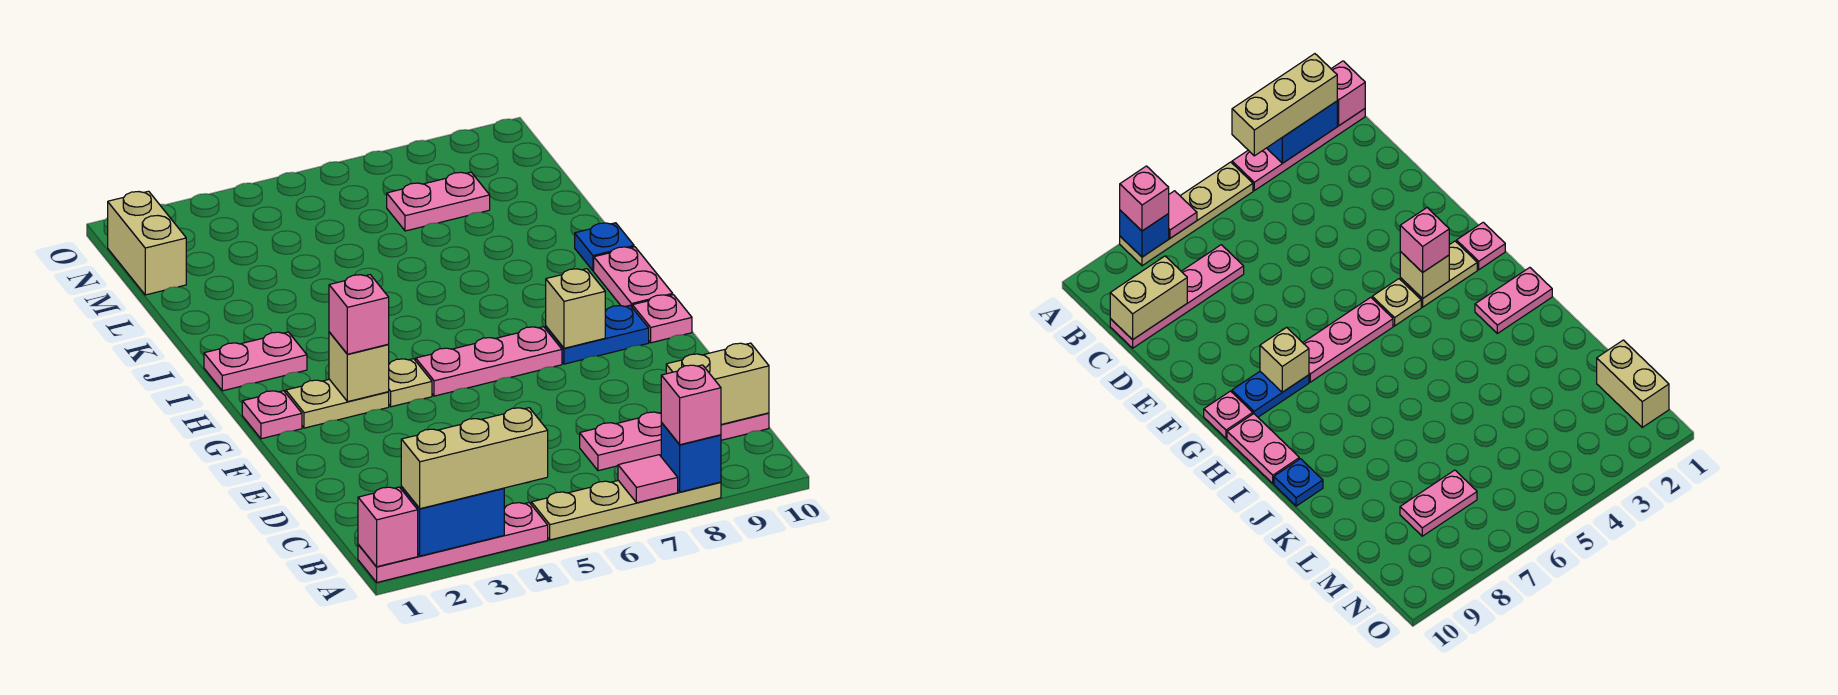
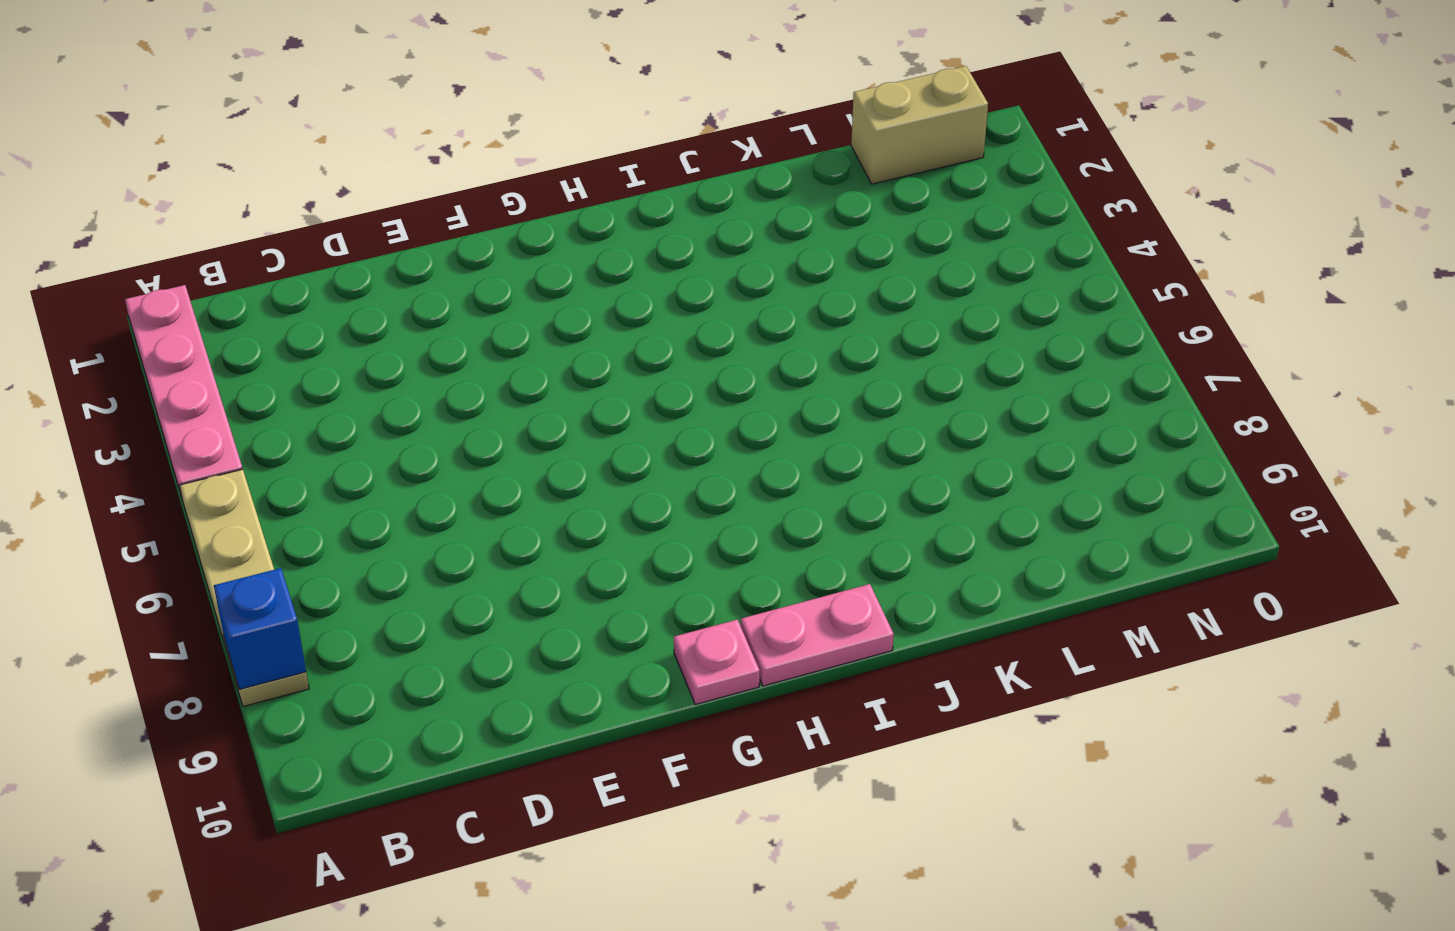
none -> pink 1x4 plate [580,412,769,471]
none -> pink 1x1 plate [242,391,302,439]
none -> tan 1x2 plate [285,379,389,428]

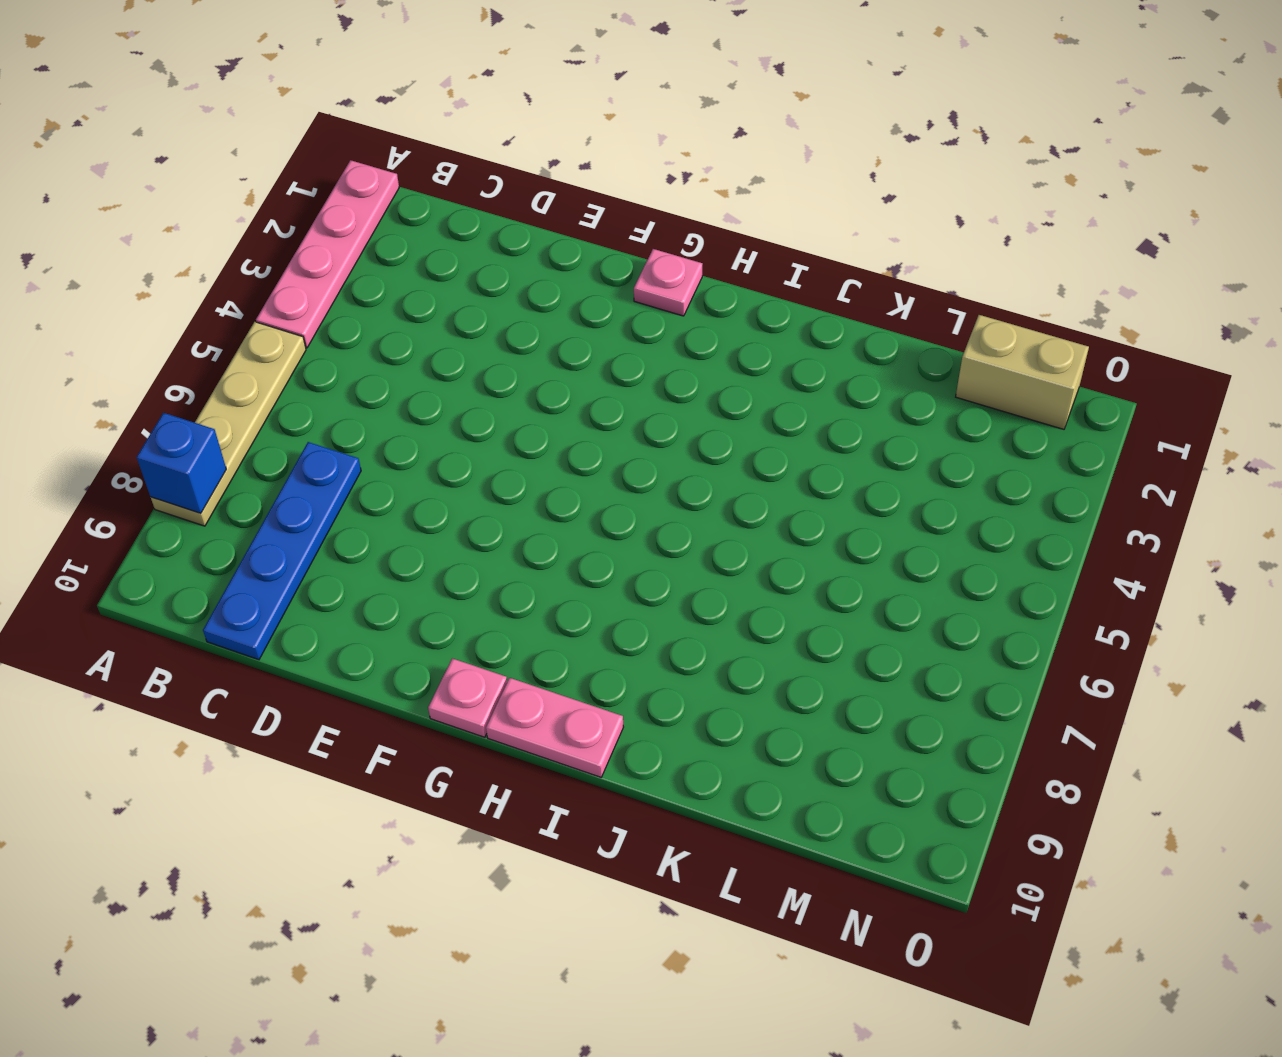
blue 1x4 plate [203,442,361,660] -> pink 1x4 plate [580,412,769,471]
none -> tan 1x2 plate [285,379,389,428]
none -> tan 1x1 plate [389,359,432,407]
none -> pink 1x3 plate [415,327,562,396]

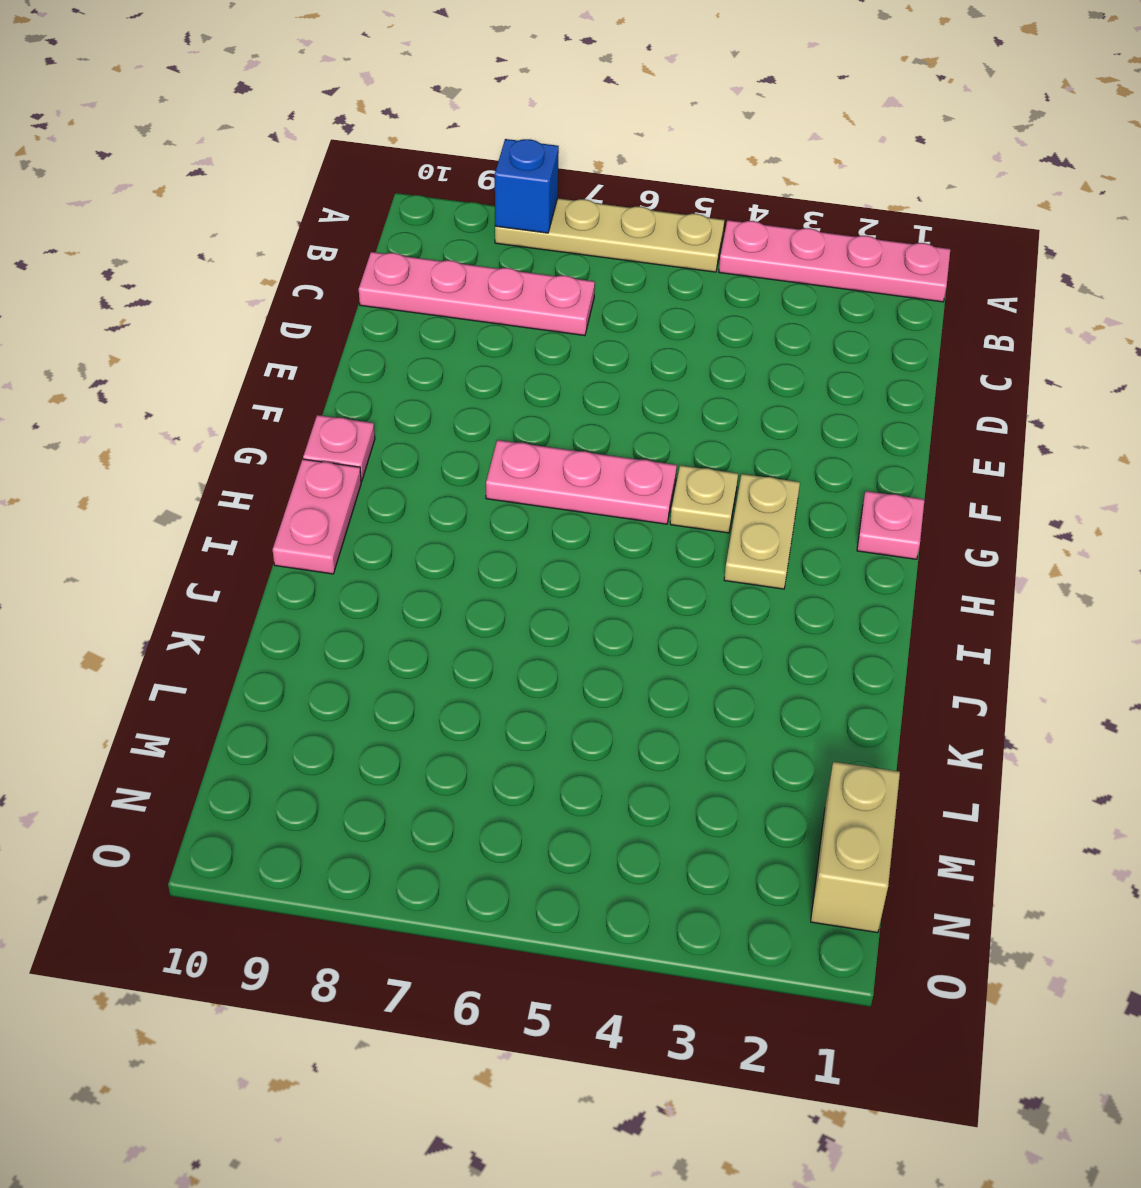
tan 1x2 plate [724,474,800,589] -> tan 1x2 plate turned to [285,379,389,428]
none -> blue 1x2 plate [545,305,649,364]
none -> pink 1x2 plate [204,332,307,391]
none -> blue 1x1 plate [575,223,634,271]

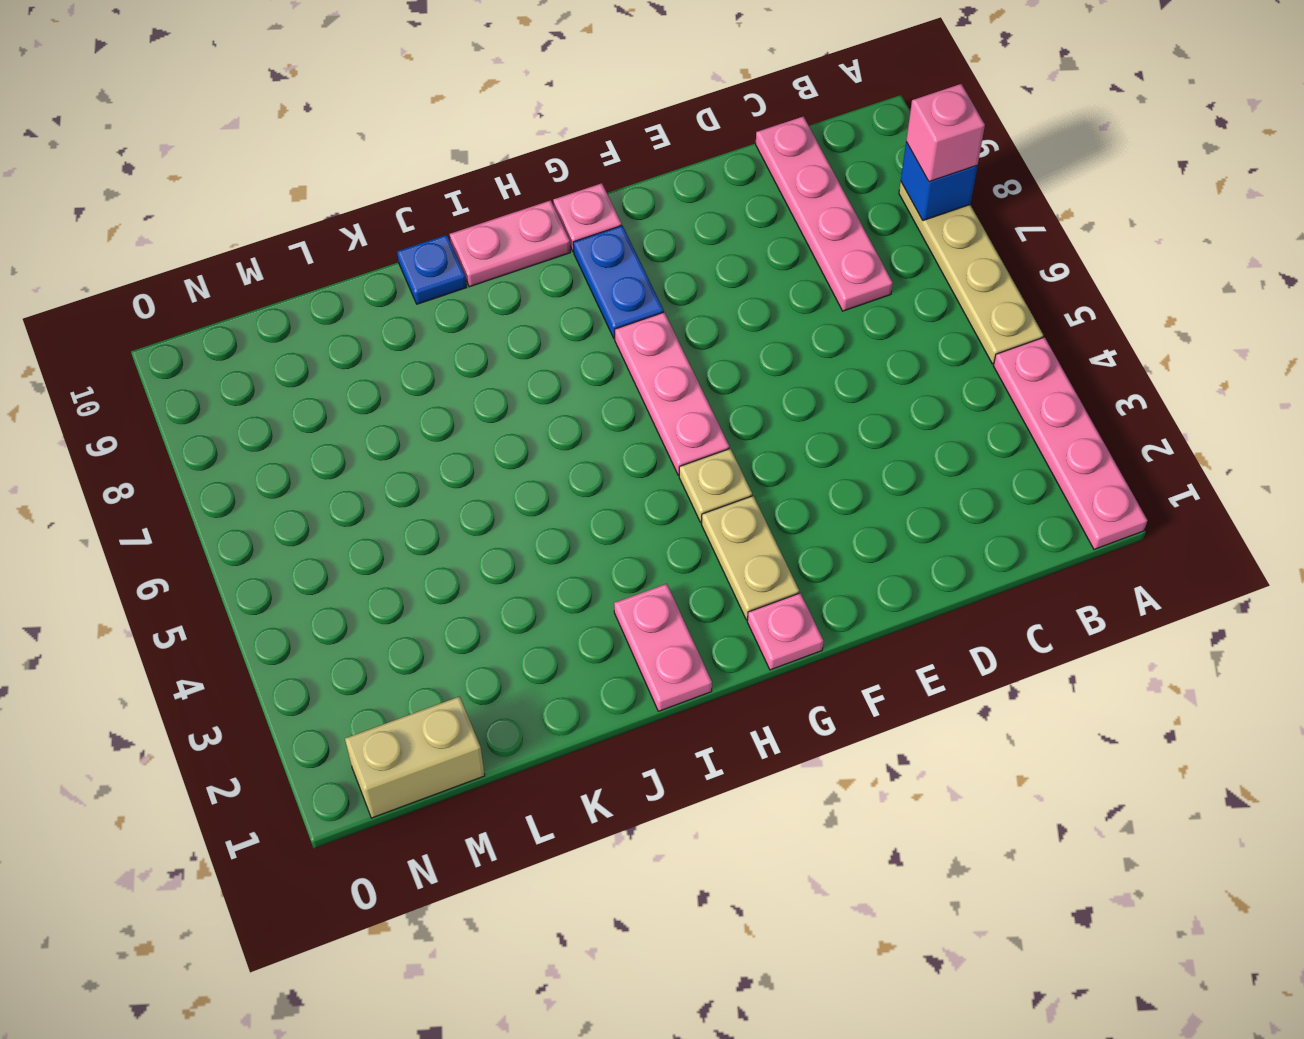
none -> pink 1x2 plate [387,172,490,231]
none -> pink 1x1 brick [358,487,418,567]
none -> blue 1x2 brick [401,487,504,556]

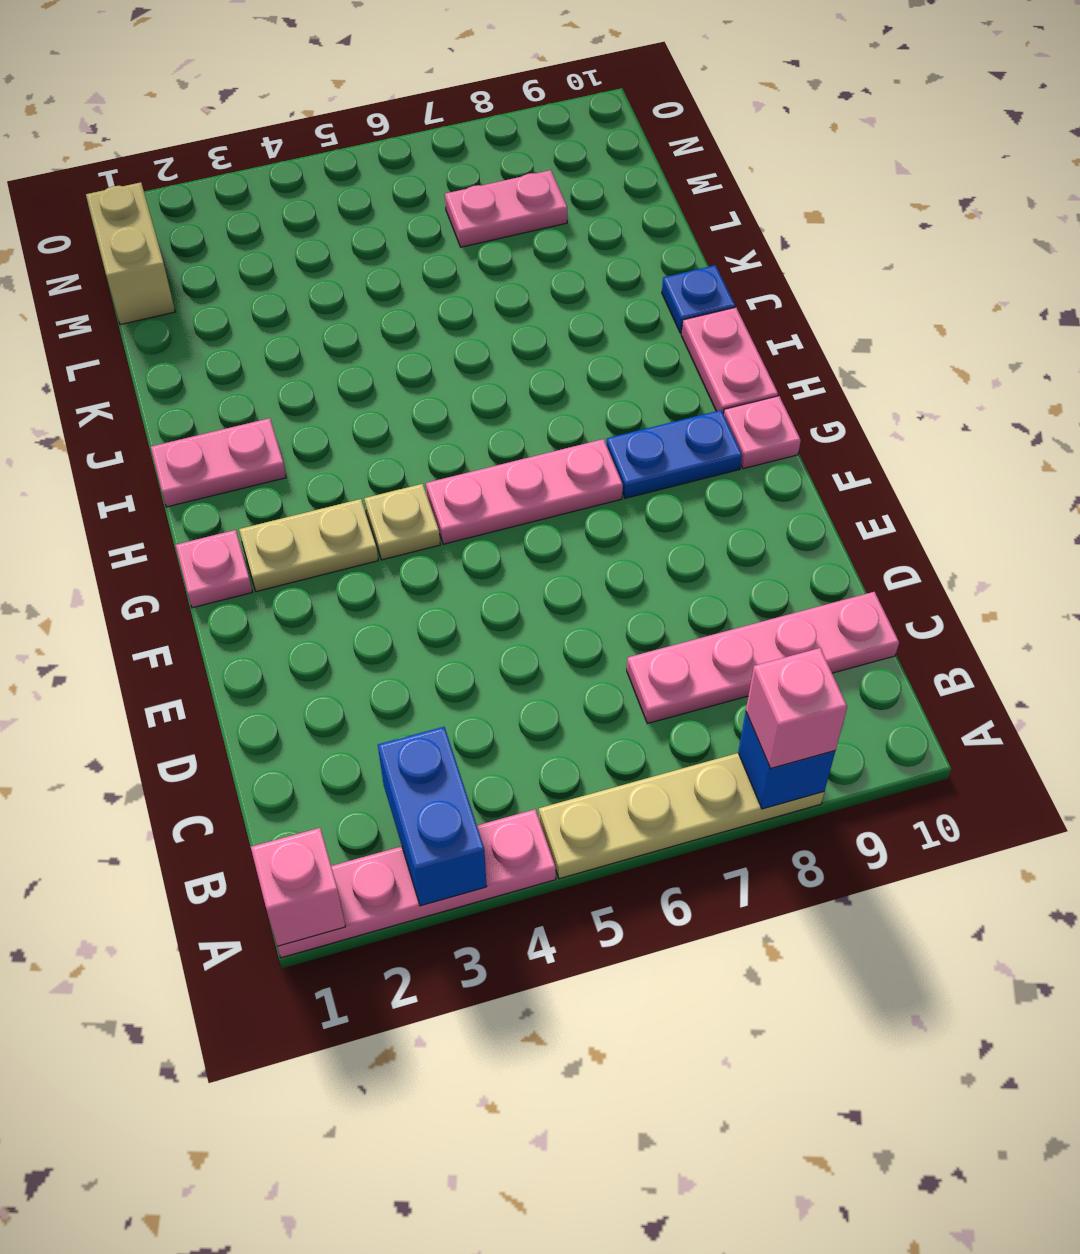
blue 1x2 brick [378,727,487,906] -> blue 1x2 brick turned to [401,487,504,556]
none -> pink 1x1 tile [618,455,678,503]
none -> tan 1x2 brick [666,343,769,425]
none -> tan 1x1 brick [329,332,389,402]

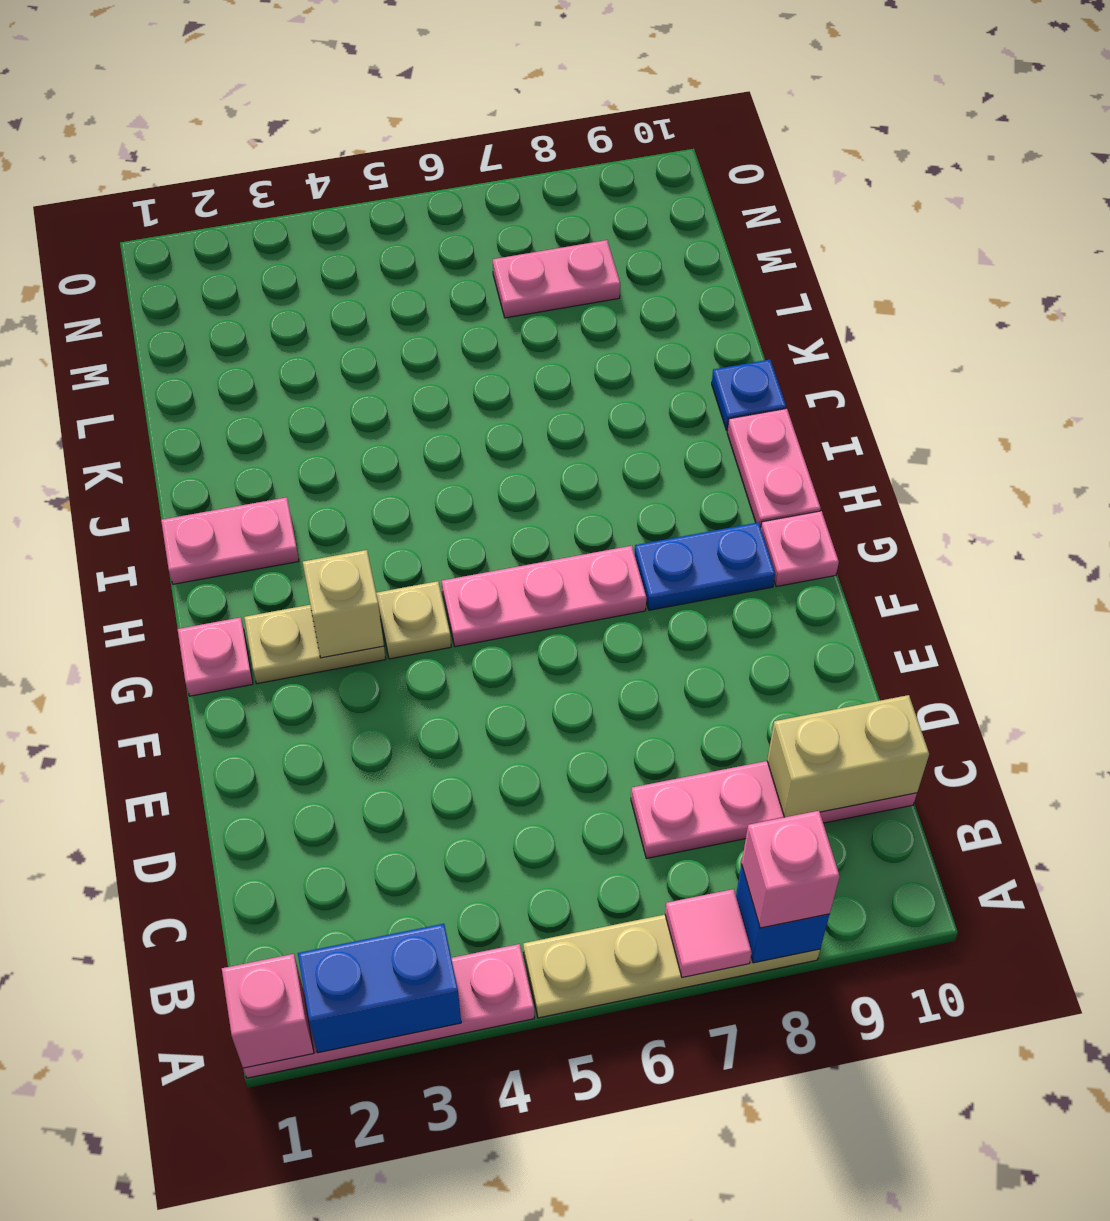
none -> tan 1x2 brick [108,191,186,295]
none -> tan 1x1 brick [546,269,605,348]
none -> tan 1x3 brick [401,408,548,509]

